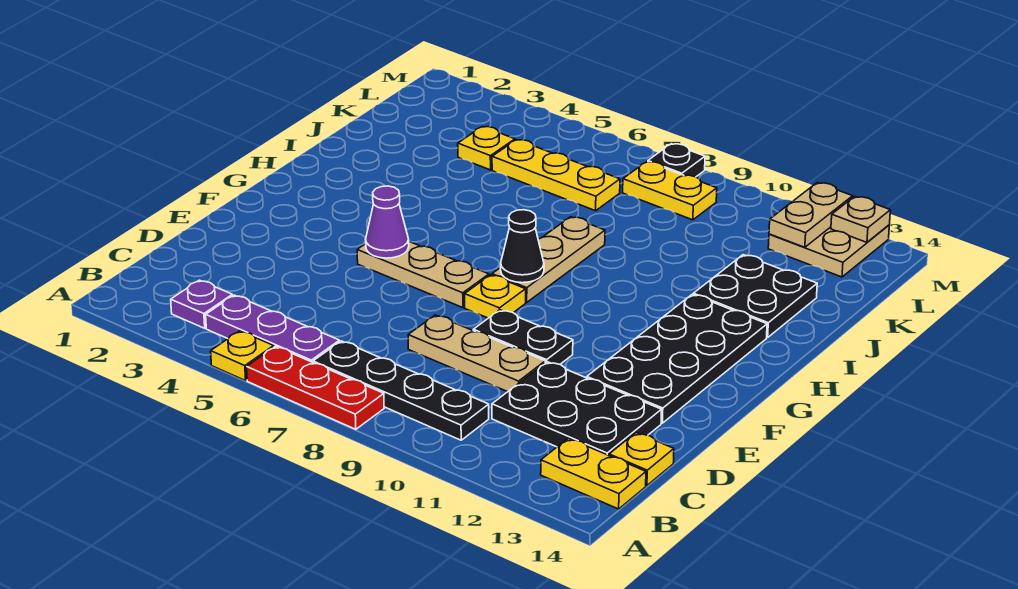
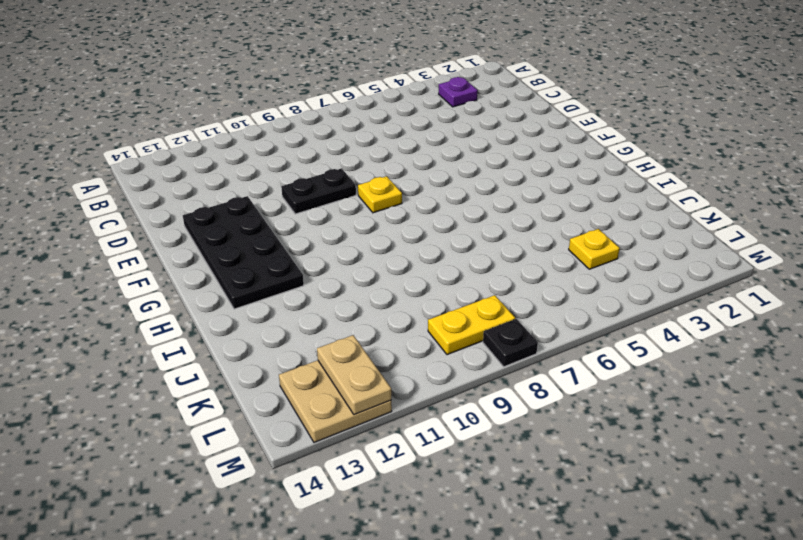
none -> yellow 1x1 plate [211,331,274,381]
none -> red 1x3 plate [247,346,384,429]
none -> purple 1x3 plate [206,295,340,362]

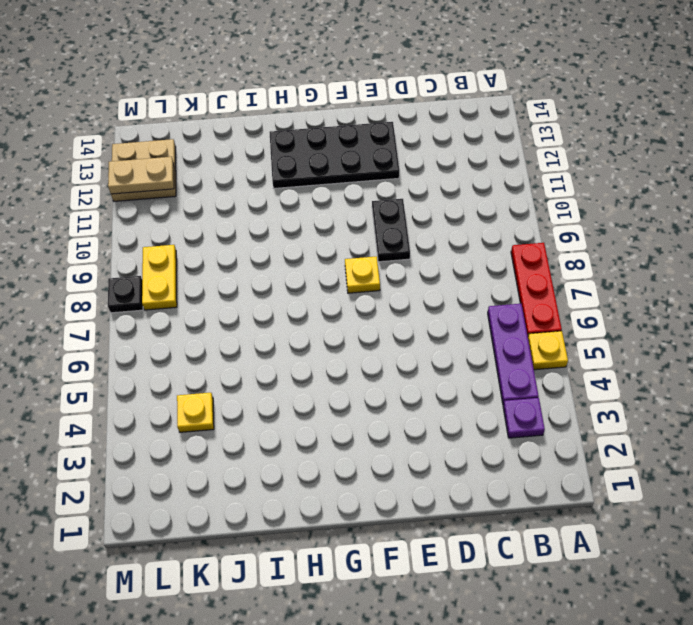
none -> black 1x4 plate [313,341,489,440]
none -> yellow 1x2 plate [541,438,646,509]
none -> black 2x3 plate [492,362,662,455]

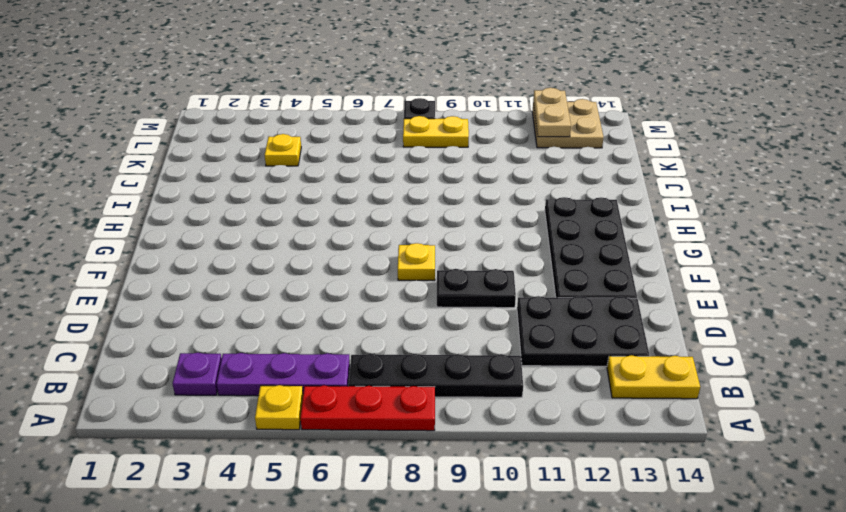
none -> yellow 1x1 plate [609,433,674,486]
none -> tan 1x3 plate [408,315,545,392]
none -> tan 1x3 plate [357,242,489,308]

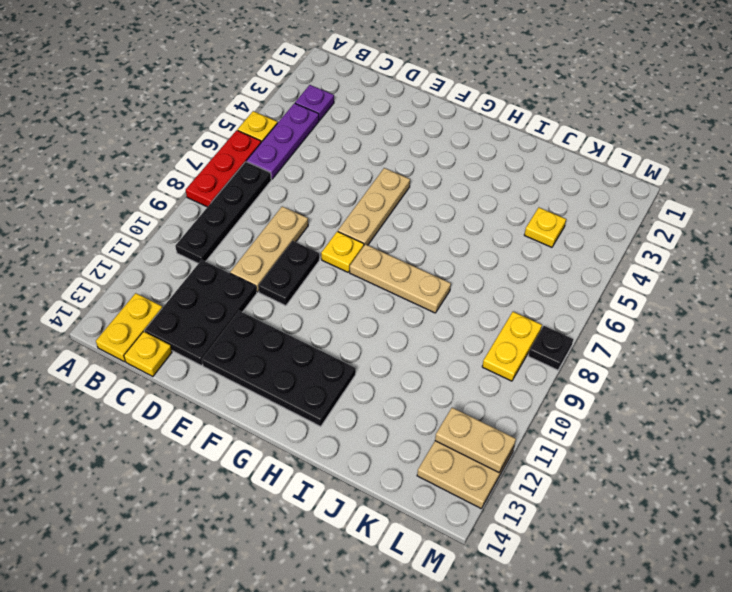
none -> black 2x2 plate [693,255,817,338]
none -> yellow 1x3 plate [492,140,620,211]
none -> purple 1x1 cone [366,186,409,258]

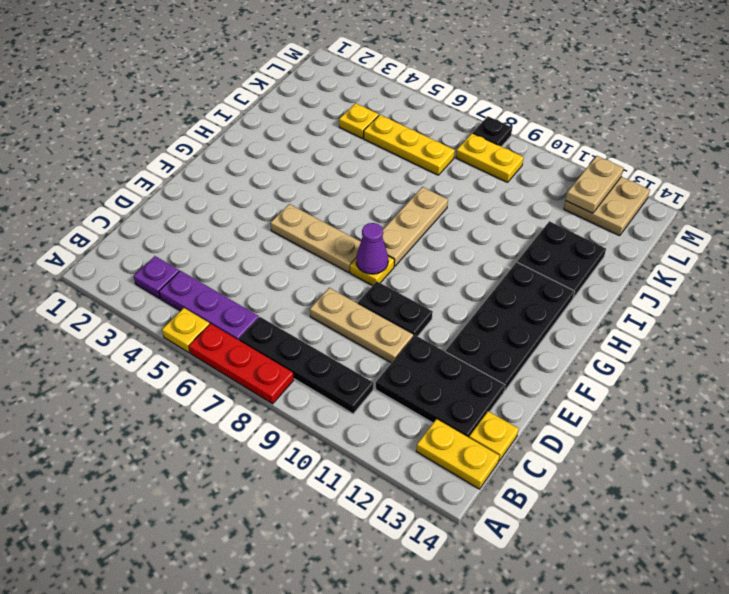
purple 1x1 cone [356,223,388,274] -> purple 1x1 cone moved to [366,186,409,258]
none -> black 1x1 cone [501,210,544,283]
none -> tan 1x1 plate [831,197,890,242]

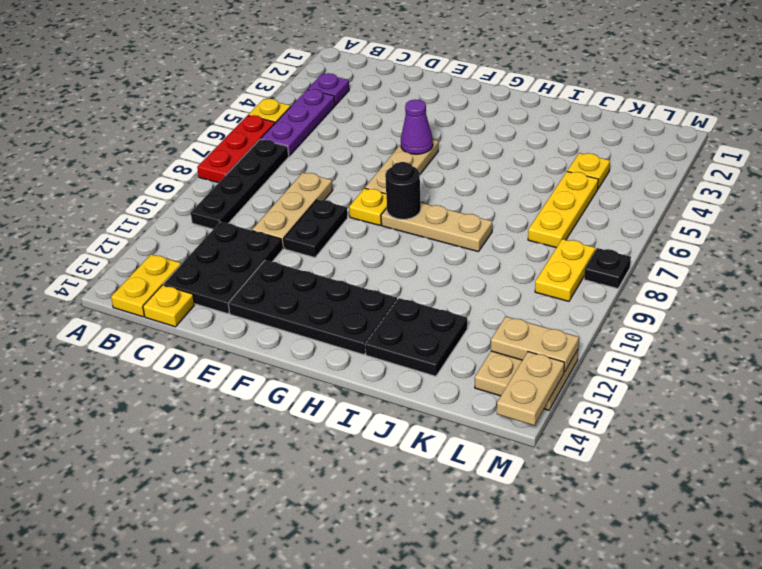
black 1x1 round brick [385,162,421,219] -> black 1x1 cone [501,210,544,283]
tan 1x2 plate [497,352,564,425] -> tan 1x1 plate [831,197,890,242]

